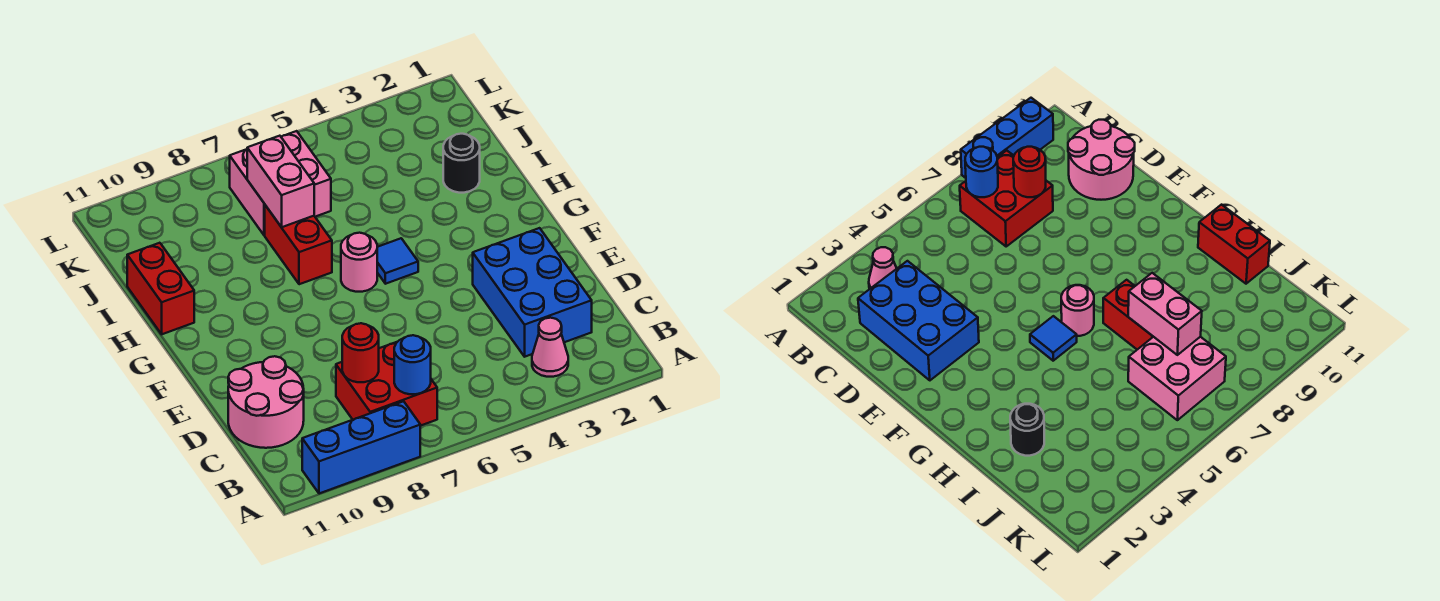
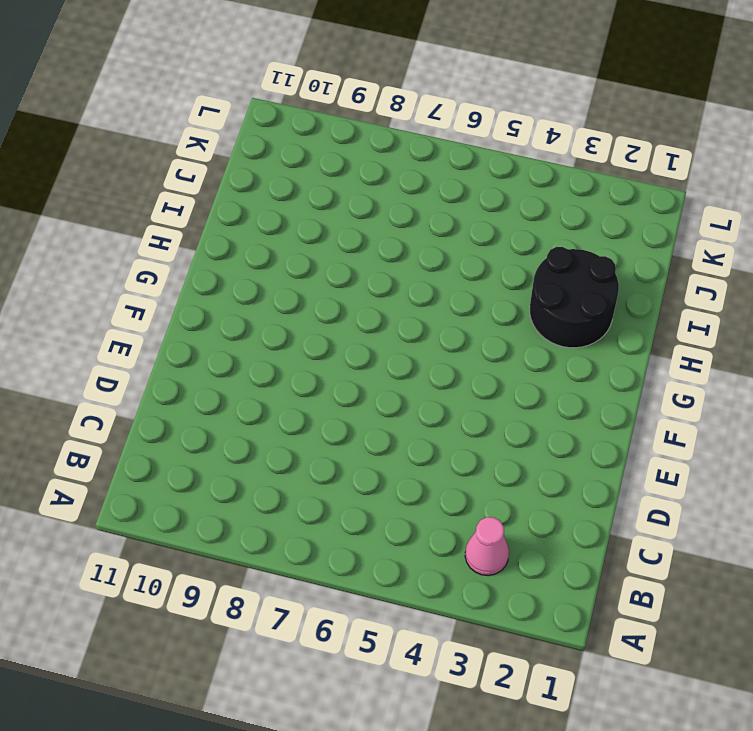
black 2x2 round brick [530,247,619,348] -> black 1x1 round brick [443,134,480,193]
none -> blue 1x3 brick [302,401,420,494]
none -> red 2x2 brick [336,342,437,426]
none -> blue 2x3 brick [473,228,592,357]

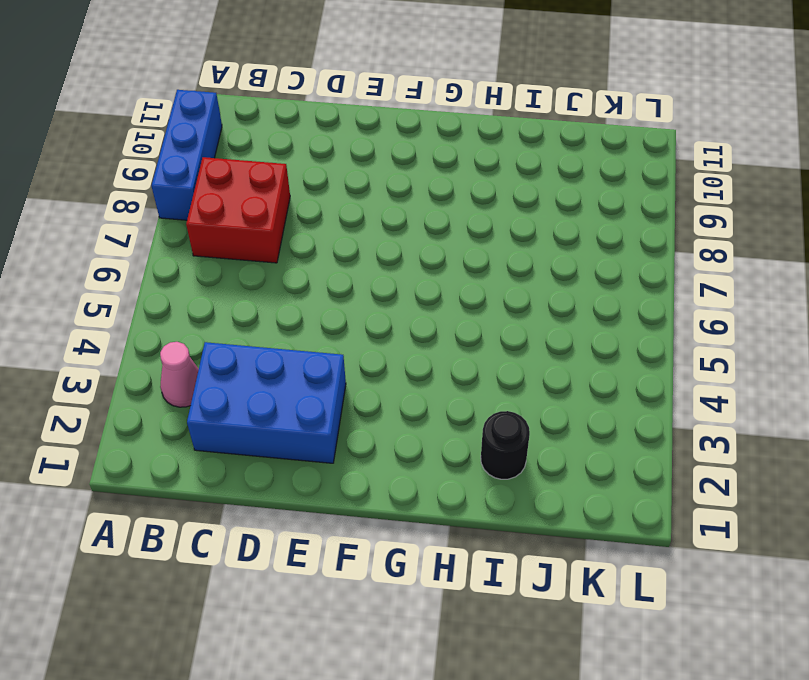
none -> pink 2x2 round brick [228,356,304,448]
none -> blue 1x1 tile [377,238,418,284]
none -> pink 1x1 round brick [341,233,377,292]

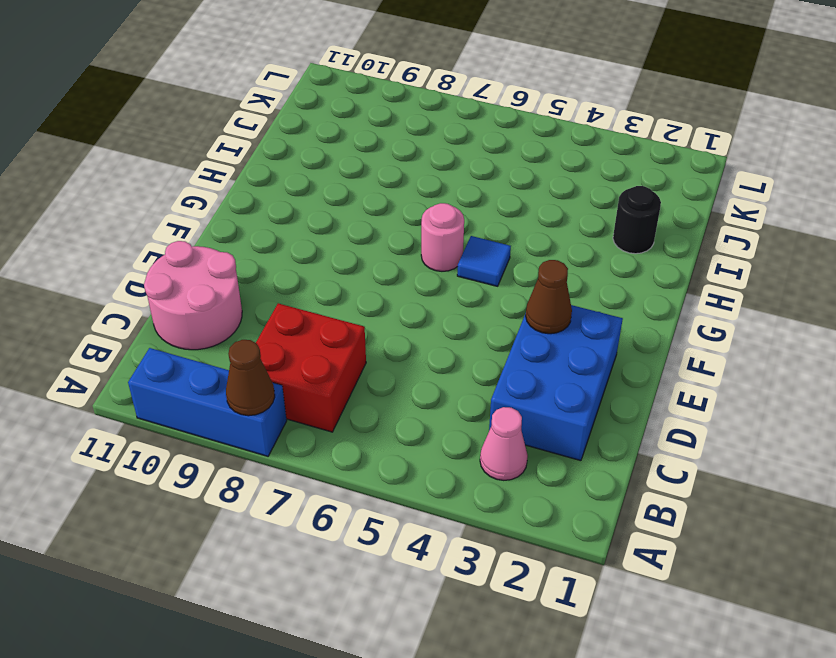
brown 1x1 cone [226,340,275,416] -> none
brown 1x1 cone [525,260,572,334] -> none
none -> red 1x2 brick [265,205,332,284]
none -> red 1x2 brick [127,243,194,334]
none -> pink 2x2 brick [230,131,331,235]

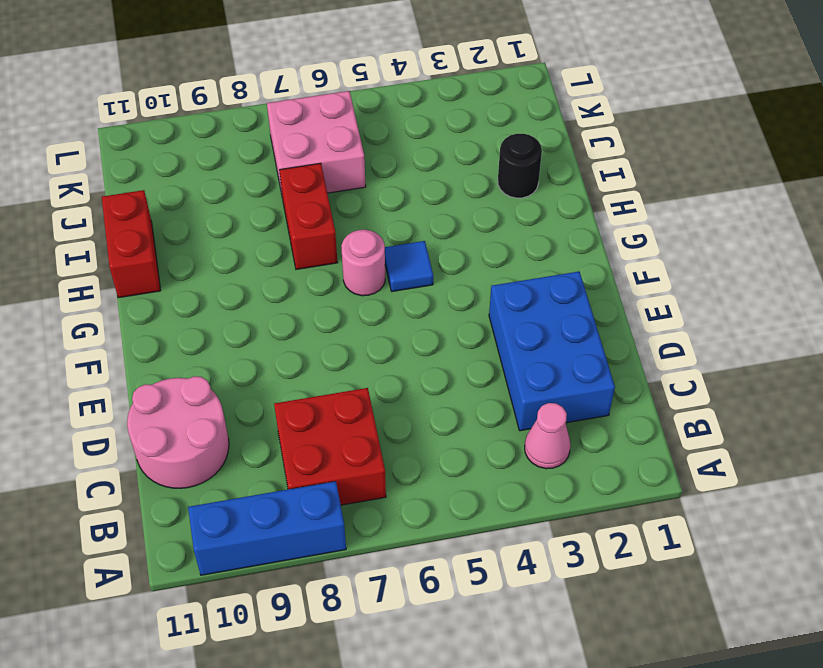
none -> blue 1x1 round brick [394,335,431,394]
none -> red 1x1 round brick [342,323,379,382]
none -> pink 1x2 brick [247,136,314,227]

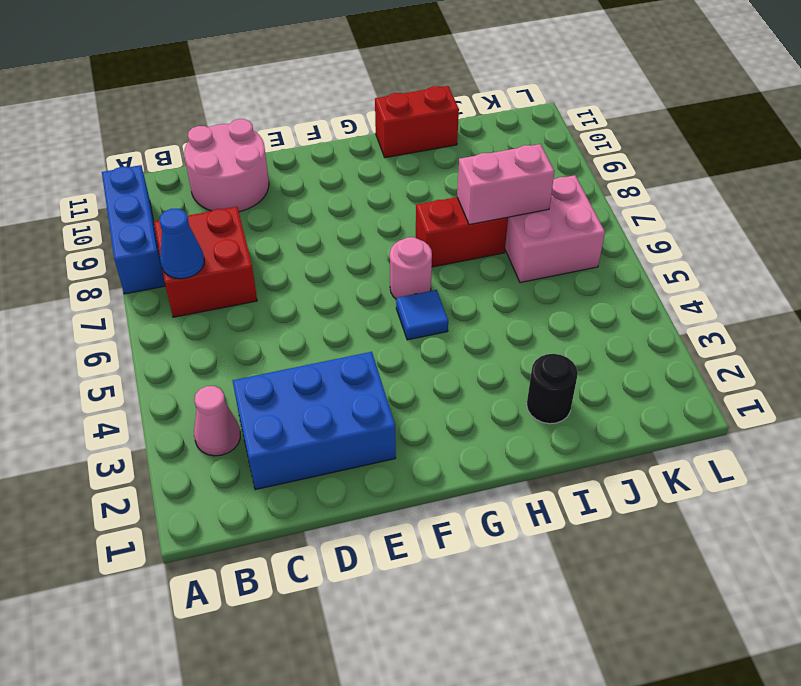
blue 1x1 cone [159,209,204,279] -> blue 1x1 round brick [394,335,431,394]
none -> red 1x1 round brick [342,323,379,382]

